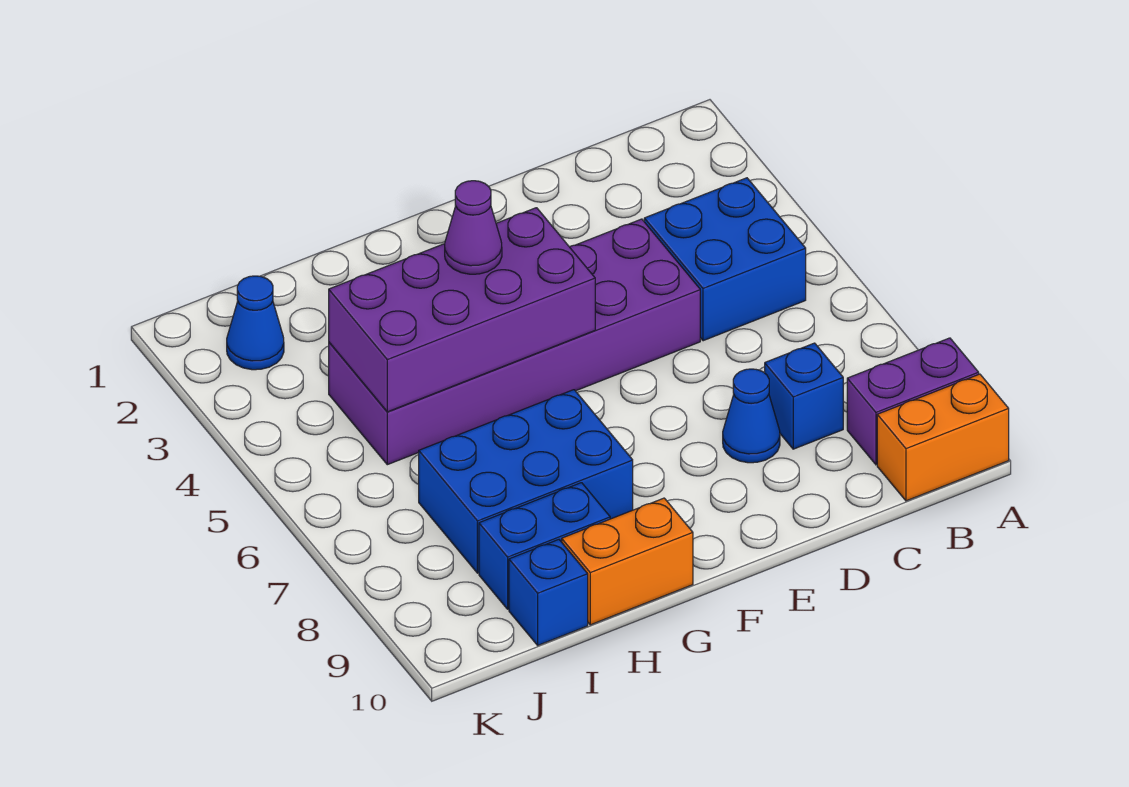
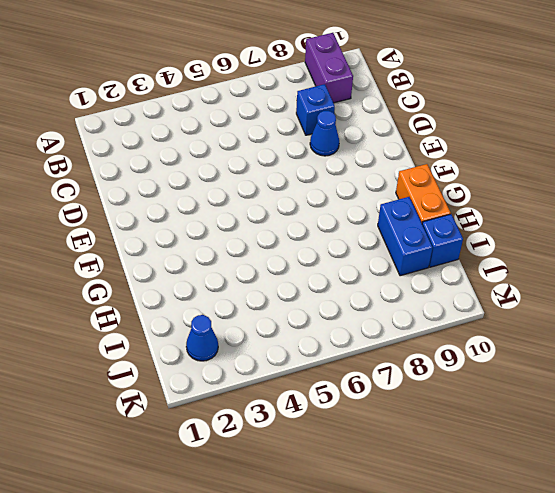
none -> orange 1x2 brick [877,374,1009,501]
none -> blue 2x2 brick [644,178,806,341]
none -> purple 2x6 brick [329,219,700,465]

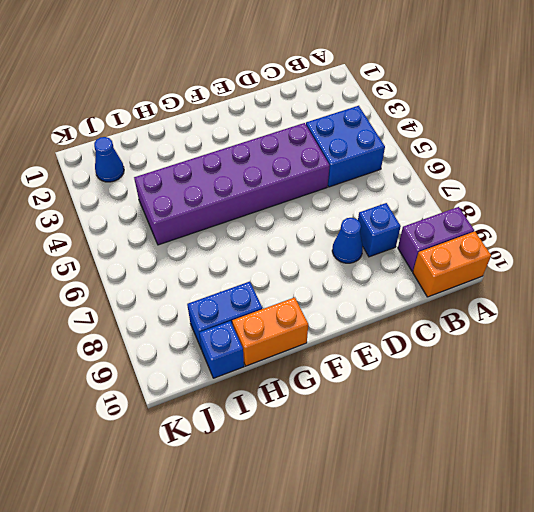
none -> blue 2x3 brick [419,390,633,573]
none -> purple 2x4 brick [329,208,595,412]
none -> purple 1x1 cone [445,181,502,274]

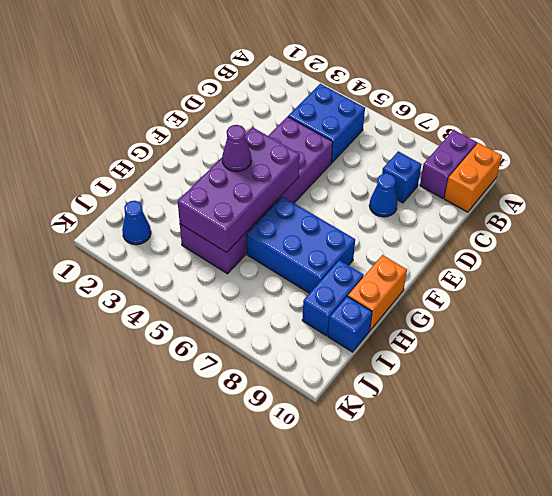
blue 2x3 brick [247,197,355,293] -> blue 2x3 brick turned to [419,390,633,573]

